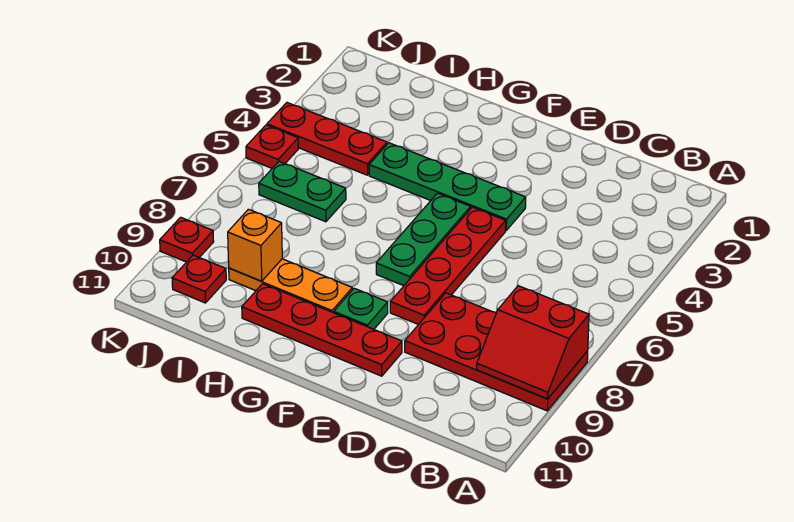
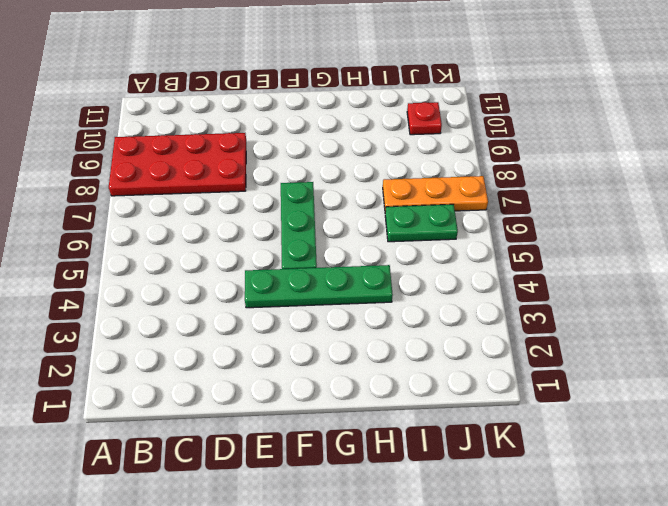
orange 1x3 plate [383,176,488,211] -> orange 1x3 plate moved to [229,259,352,313]
none -> red 1x4 plate [390,207,506,325]
none -> red 1x4 plate [242,284,402,376]
none -> green 1x1 plate [334,288,388,329]

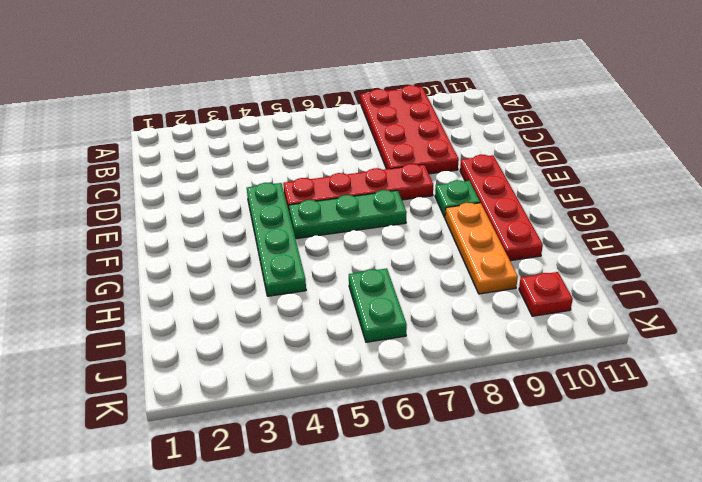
none -> red 1x3 plate [267,103,387,175]
none -> red 1x1 plate [246,125,298,168]
none -> red 1x1 plate [160,217,214,262]

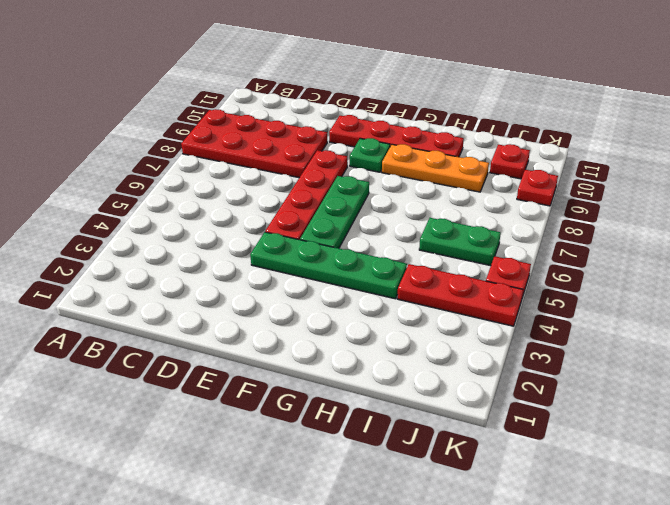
none -> red 2x2 slope [477,286,589,399]
none -> orange 1x1 brick [228,209,282,281]

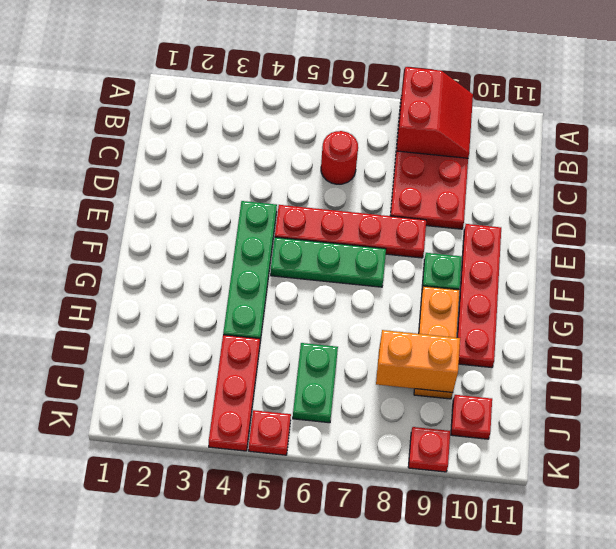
red 1x1 round brick [321,131,358,184] -> none
orange 1x2 brick [376,330,460,392] -> orange 1x1 brick [228,209,282,281]

